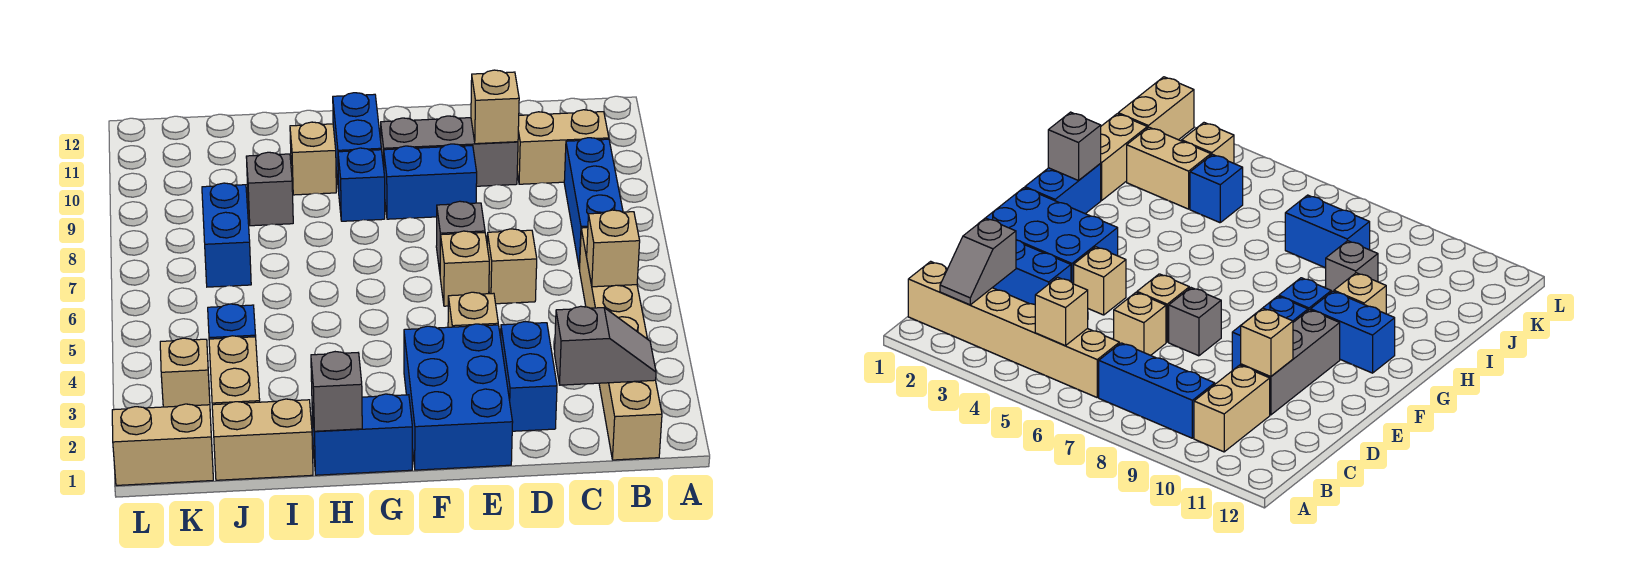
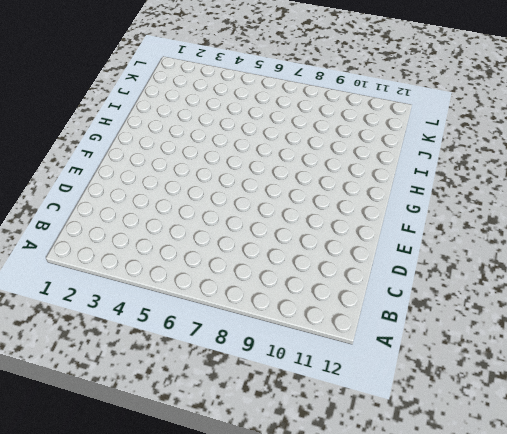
none -> tan 1x6 brick [580,228,662,460]
none -> blue 1x3 brick [564,138,623,269]
none -> tan 1x2 brick [517,110,609,184]

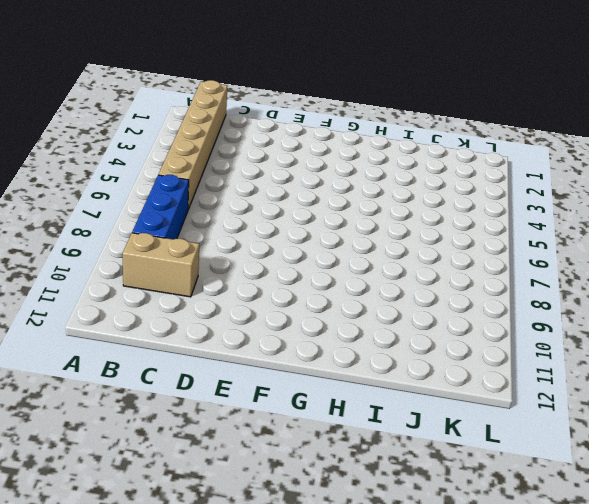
none -> blue 1x2 brick [501,322,557,431]
none -> tan 1x1 brick [487,229,537,304]
none -> grey 1x3 brick [381,116,518,186]

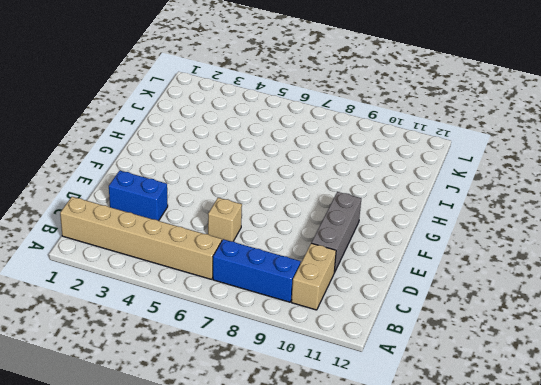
none -> blue 2x3 brick [404,324,513,470]
none -> tan 1x1 brick [448,292,498,327]
none -> tan 1x1 brick [440,231,489,306]

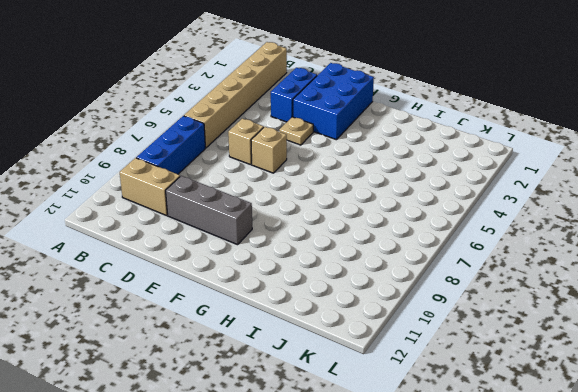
tan 1x1 plate [280,117,313,145] -> tan 1x1 brick [448,292,498,327]
none -> grey 1x1 brick [436,201,485,271]
none -> blue 1x2 brick [384,144,477,219]
none -> blue 1x2 brick [312,394,412,475]

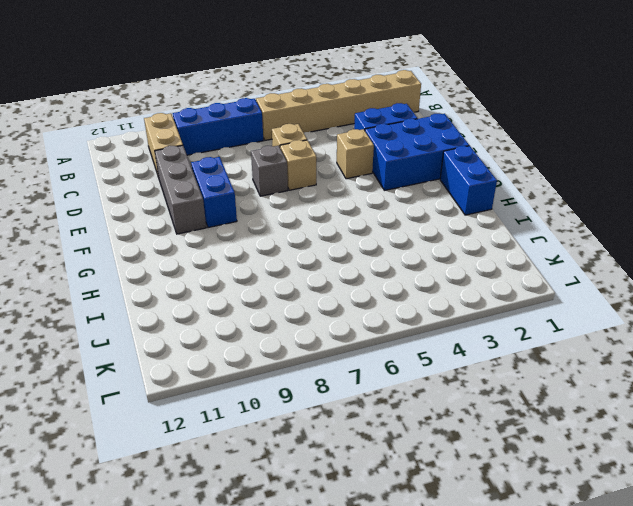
none -> blue 1x1 brick [338,148,385,221]
none -> blue 1x2 brick [333,93,381,191]
none -> tan 1x1 brick [290,122,336,195]

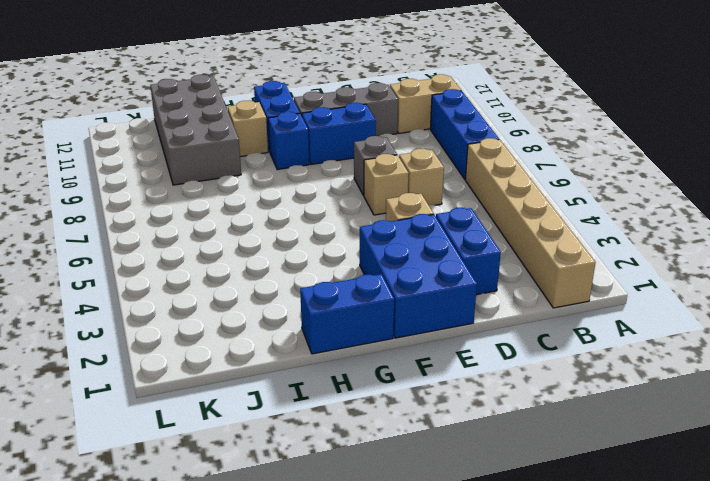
grey 2x4 brick [150,75,241,185] -> grey 1x1 brick [246,152,293,226]
none -> tan 1x2 brick [212,399,313,480]
none -> tan 1x2 brick [209,336,260,405]
none -> blue 1x1 brick [208,304,256,339]

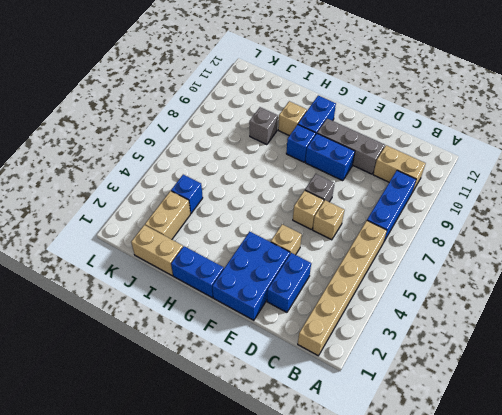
none -> blue 1x2 brick [202,183,251,287]
none -> tan 1x2 brick [112,404,213,485]
none -> tan 1x1 brick [160,338,210,407]

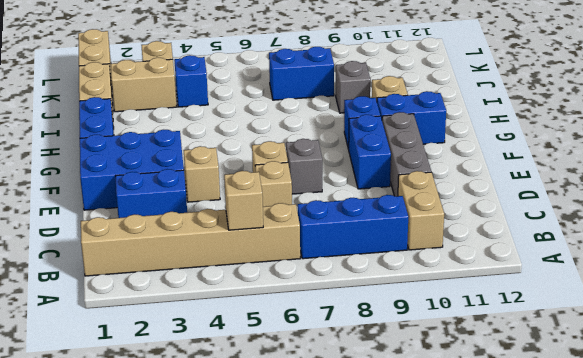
none -> grey 1x2 slope [554,306,656,385]
none -> tan 1x1 brick [471,70,519,144]
none -> grey 1x1 brick [311,352,362,431]

